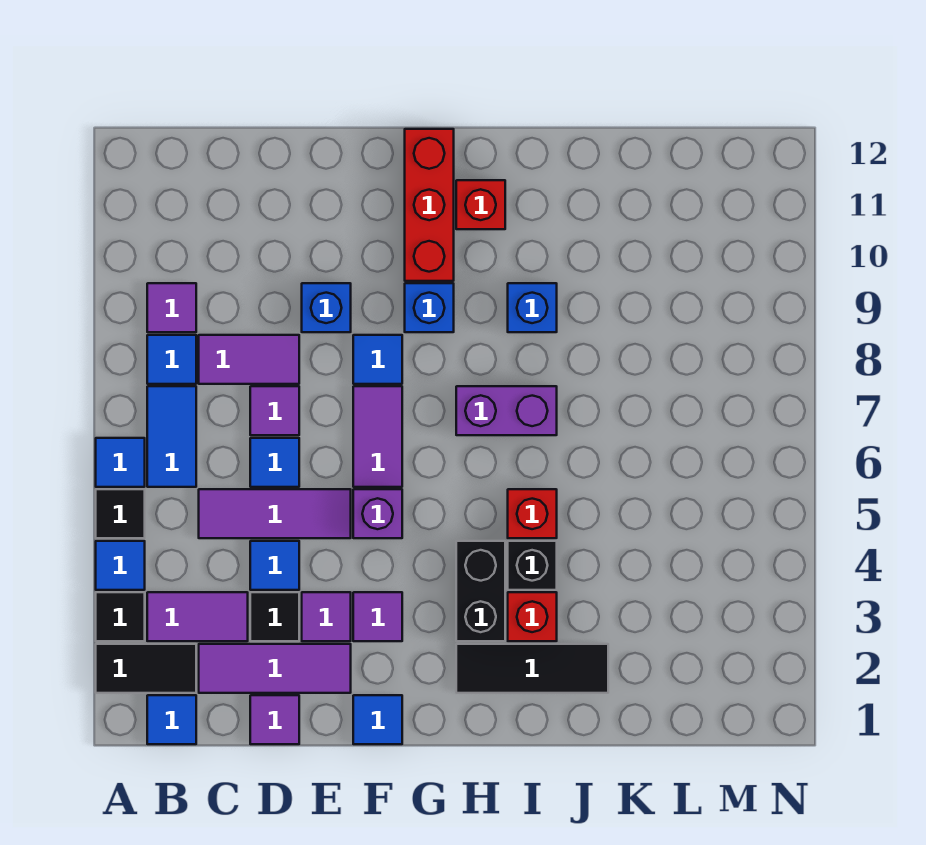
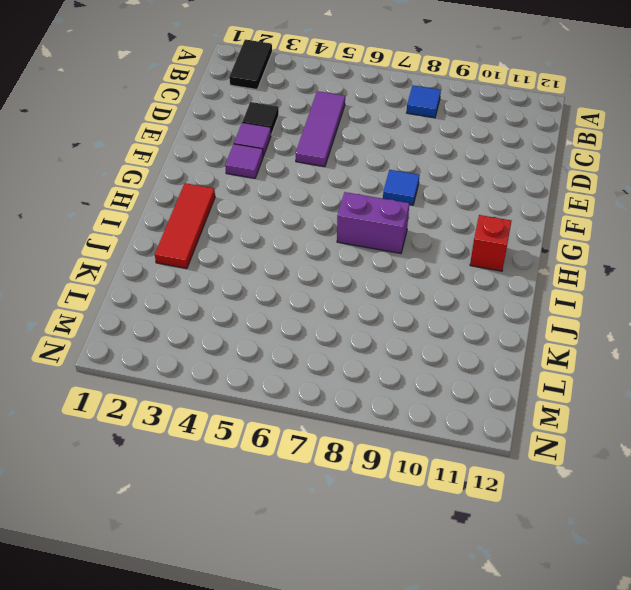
red 1x3 tile [155,183,215,268] -> black 1x3 tile [456,644,608,693]
purple 1x2 brick [337,192,409,253] -> purple 1x2 brick turned to [456,386,557,435]
none -> black 1x1 tile [96,592,145,641]
none -> blue 1x1 tile [96,541,145,590]
none -> black 1x1 tile [96,489,145,538]
none -> blue 1x1 tile [96,438,145,487]

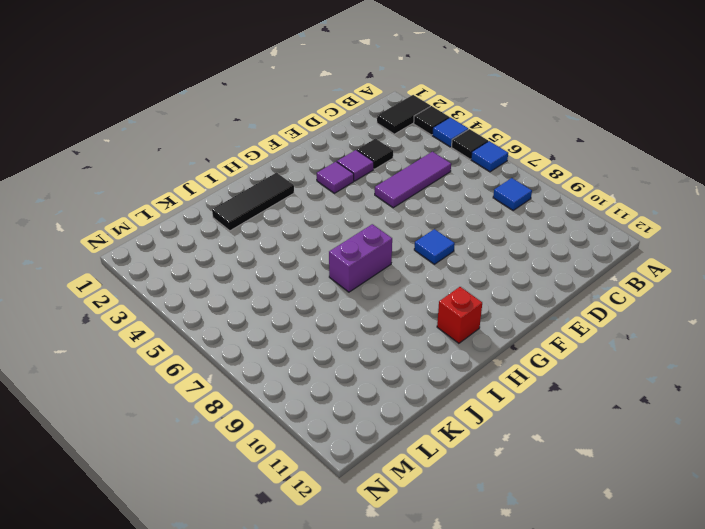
none -> blue 1x1 tile [147,695,196,744]
none -> purple 1x2 tile [147,592,248,641]
none -> blue 1x2 tile [147,386,196,487]
none -> purple 1x1 tile [147,283,196,332]

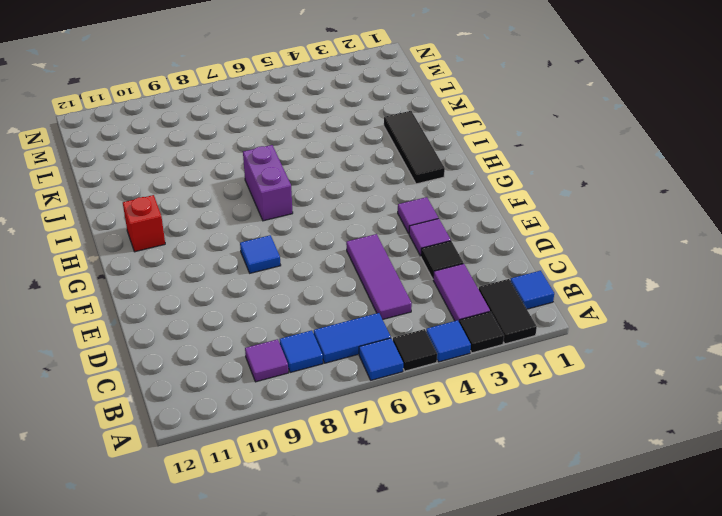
none -> purple 1x3 tile [199,644,351,693]
none -> purple 1x2 tile [199,335,299,384]
none -> purple 1x1 tile [250,695,299,744]
none -> blue 1x1 tile [250,541,299,590]

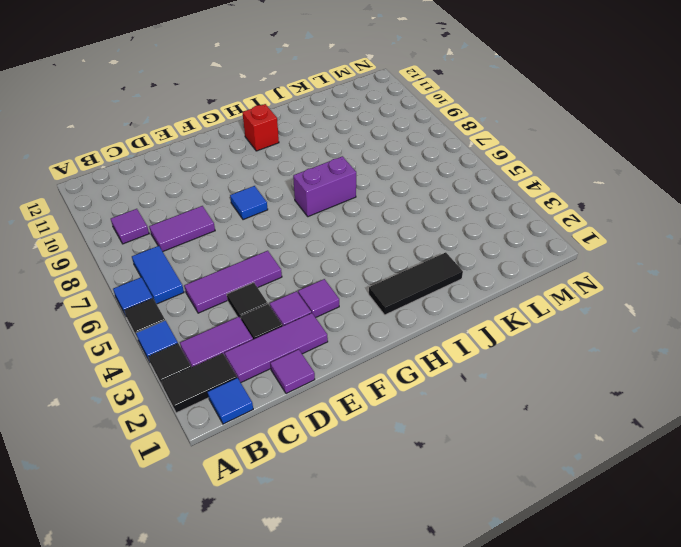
black 1x1 tile [227,283,268,319] -> blue 1x1 tile [250,541,299,590]
none -> blue 1x1 tile [147,335,196,384]
none -> blue 1x1 tile [250,438,299,487]
none -> purple 1x1 tile [250,386,299,435]
none -> blue 1x1 brick [302,283,351,332]

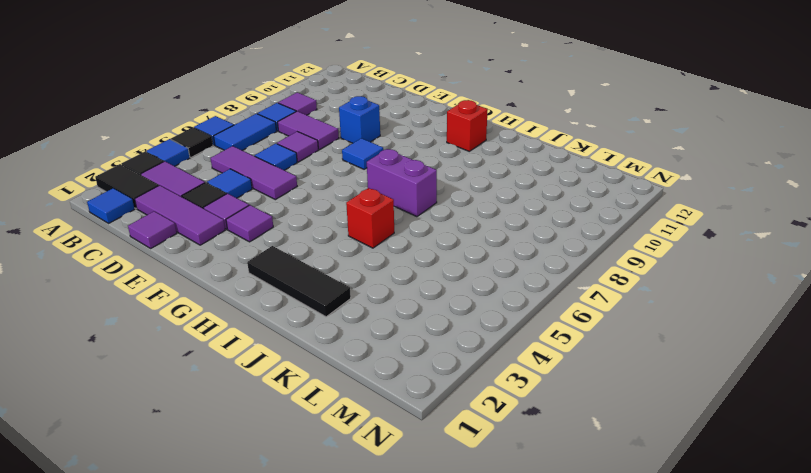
none -> blue 1x1 tile [353,695,402,744]
none -> purple 1x1 brick [353,489,402,538]
none -> purple 1x2 tile [353,386,402,487]
none -> blue 1x1 brick [405,283,454,332]

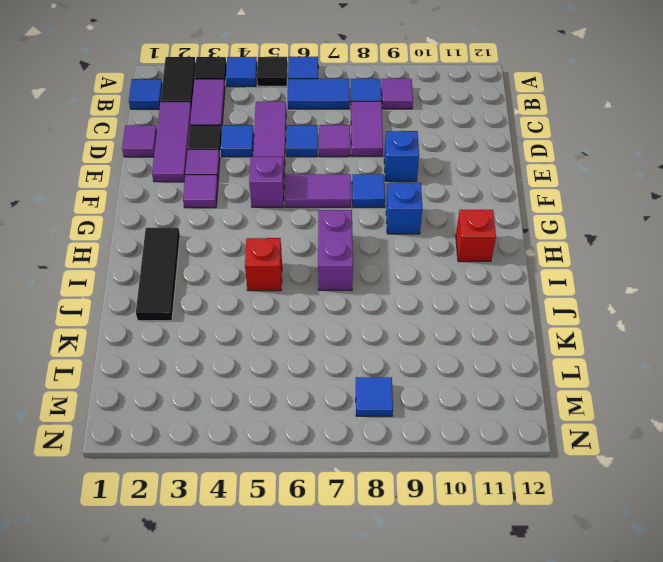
blue 1x1 tile [356,377,393,416] -> blue 1x1 tile moved to [353,695,402,744]
none -> red 1x3 brick [405,129,454,281]
none -> black 1x2 brick [456,541,505,641]
none -> red 1x1 brick [508,592,557,641]
none -> black 1x1 brick [508,541,557,590]

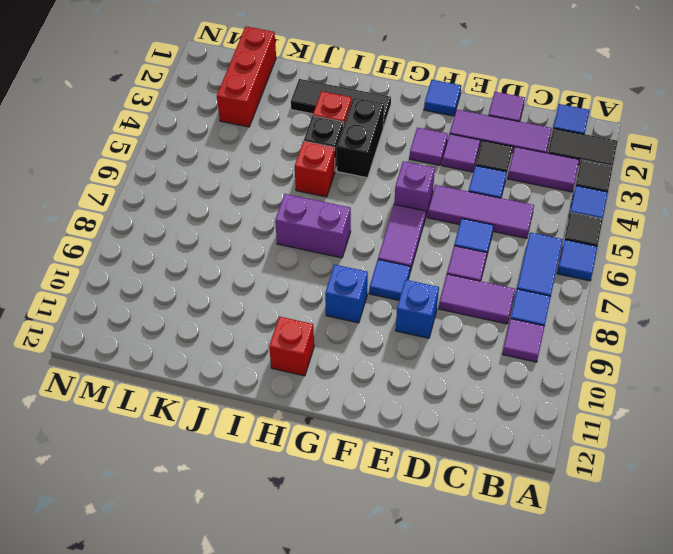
red 1x3 brick [217,26,276,127] -> red 1x3 brick moved to [405,129,454,281]
none -> blue 1x1 brick [508,283,557,332]

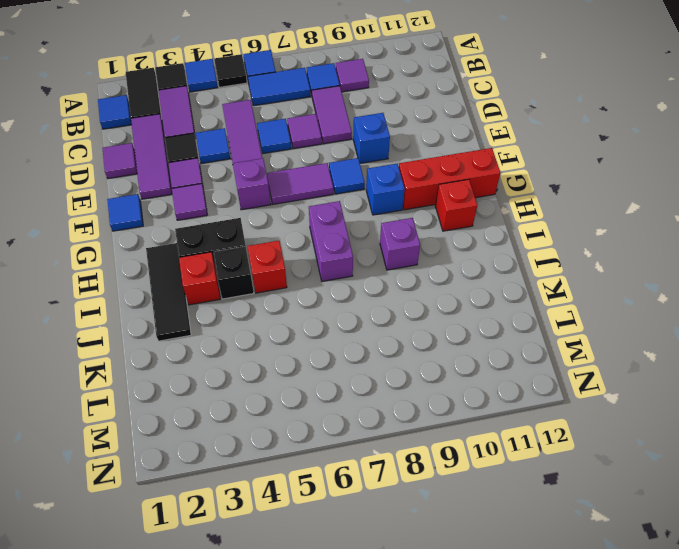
purple 1x1 brick [380,218,420,270] -> blue 1x1 brick [508,283,557,332]

